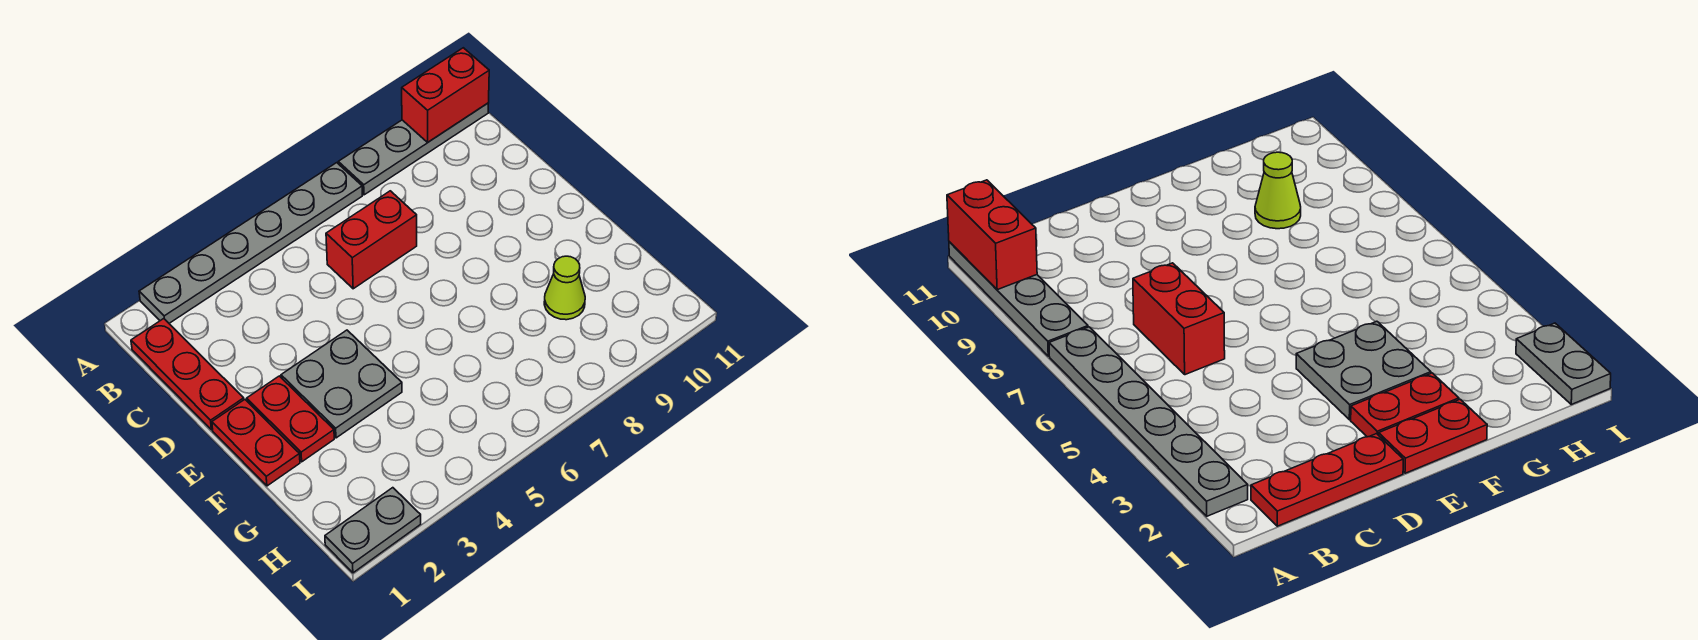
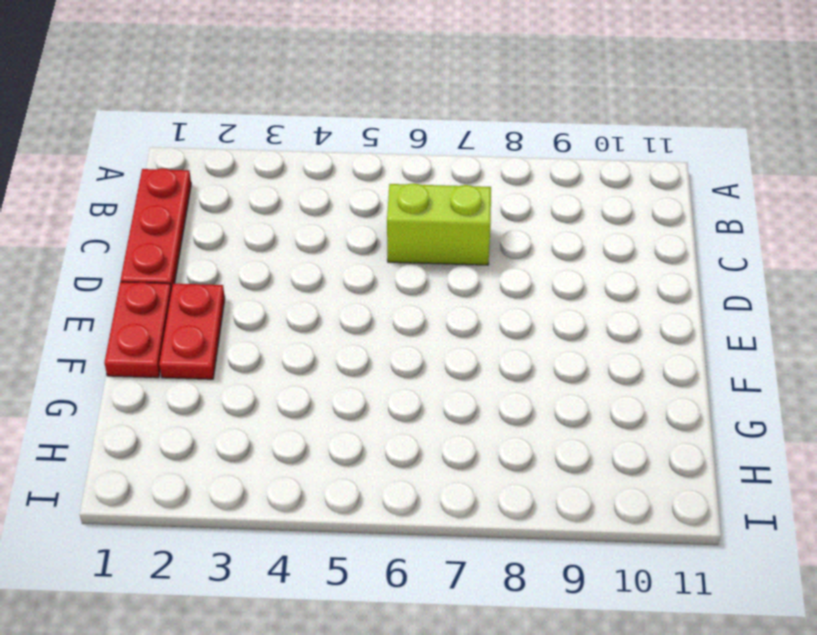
lime 1x2 brick [387,183,491,265] -> red 1x2 brick [326,191,417,289]
none -> grey 1x6 plate [139,163,362,323]
none -> grey 1x4 plate [338,103,488,195]

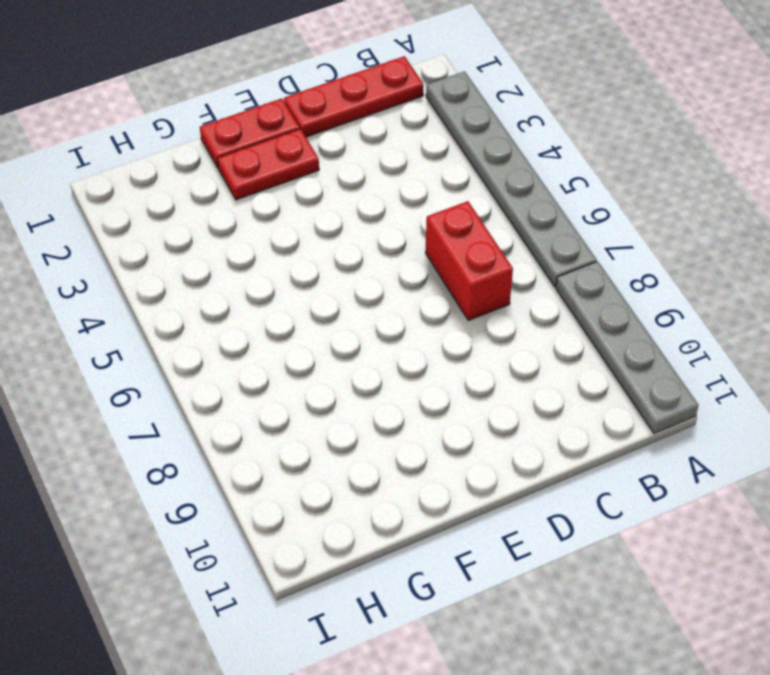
none -> grey 2x2 plate [281,330,402,438]
none -> lime 1x1 cone [544,256,585,320]

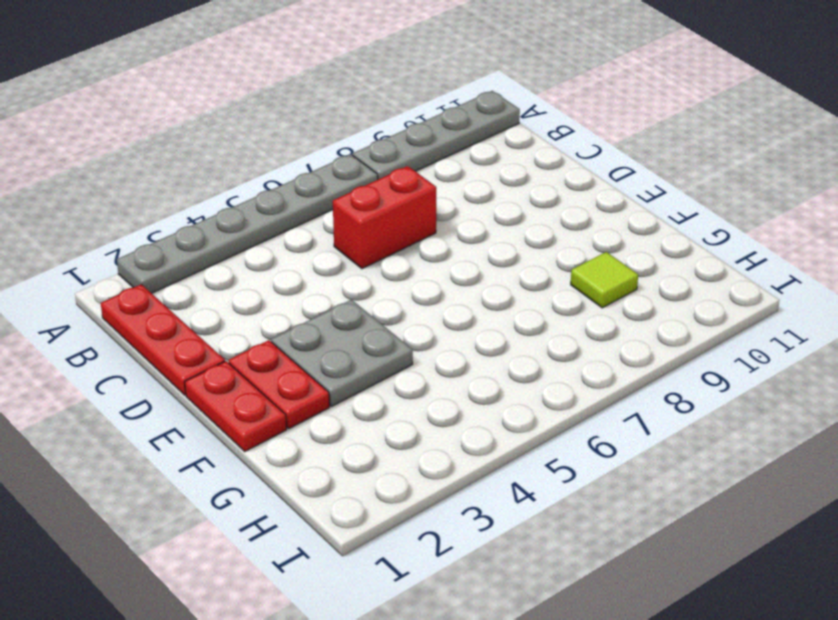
lime 1x1 tile [571,252,638,308] -> lime 1x1 cone [544,256,585,320]
none -> grey 1x2 plate [325,488,421,573]
none -> red 1x2 brick [402,48,489,142]

